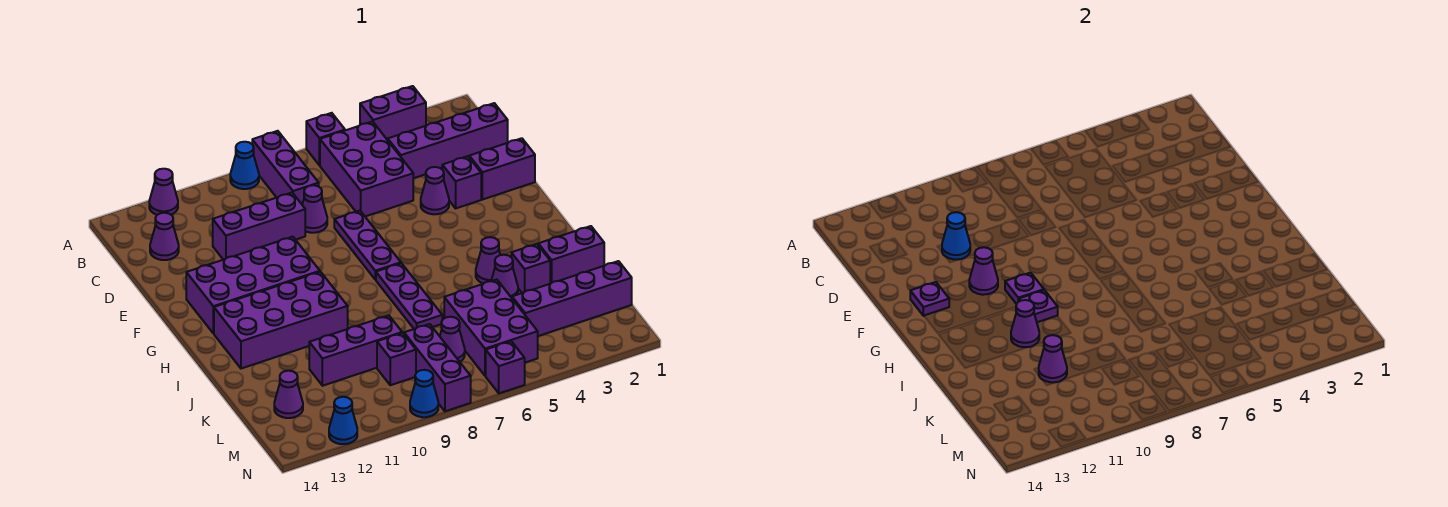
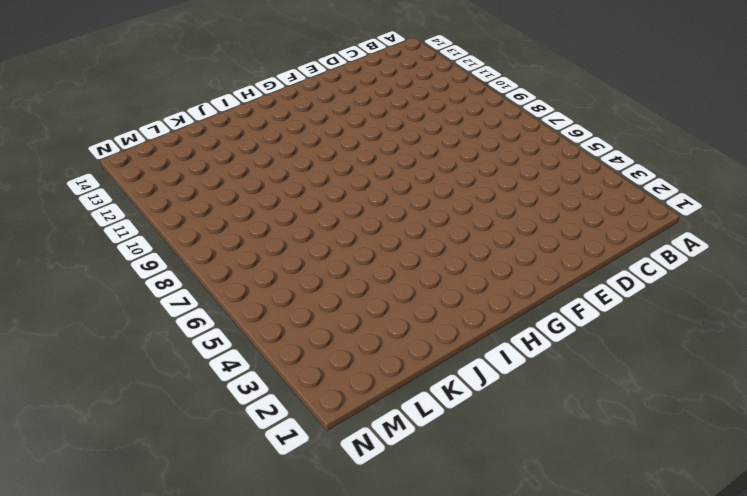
none -> purple 1x2 brick [360,86,426,140]
none -> purple 1x1 brick [306,113,345,165]
none -> purple 1x3 brick [252,131,319,204]
none -> blue 1x1 cone [230,142,259,189]

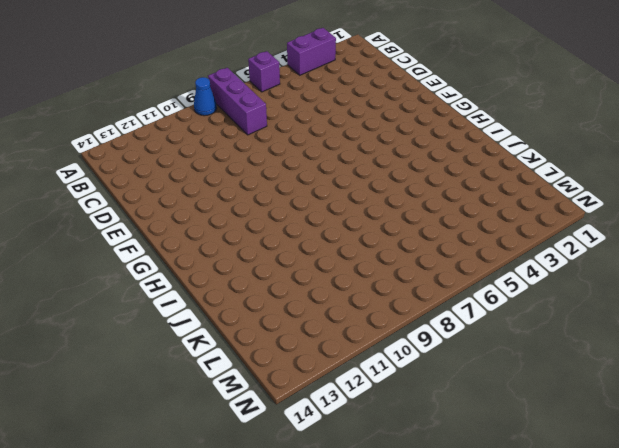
none -> purple 1x1 cone [149,169,178,215]
none -> purple 2x3 brick [320,122,413,216]
none -> purple 1x4 brick [388,103,508,178]
none -> purple 1x1 cone [150,213,179,260]

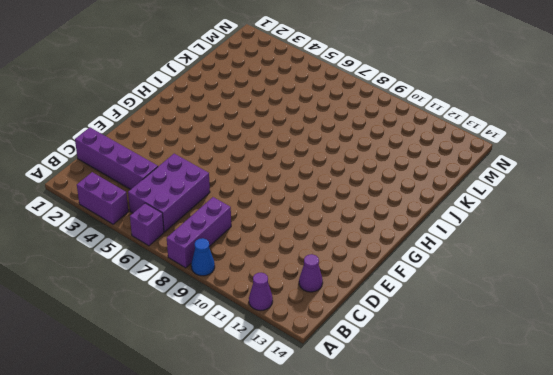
none -> purple 1x1 cone [302,185,327,233]
none -> purple 1x3 brick [213,193,305,260]
none -> purple 1x2 brick [469,138,535,200]
none -> purple 1x1 brick [442,156,481,208]

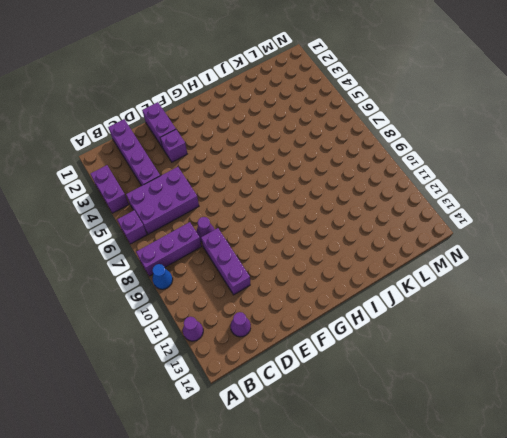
none -> purple 1x1 cone [421,167,449,214]
none -> purple 1x3 plate [334,211,401,280]
none -> purple 2x4 brick [186,237,320,333]
none -> purple 1x3 plate [376,263,442,329]

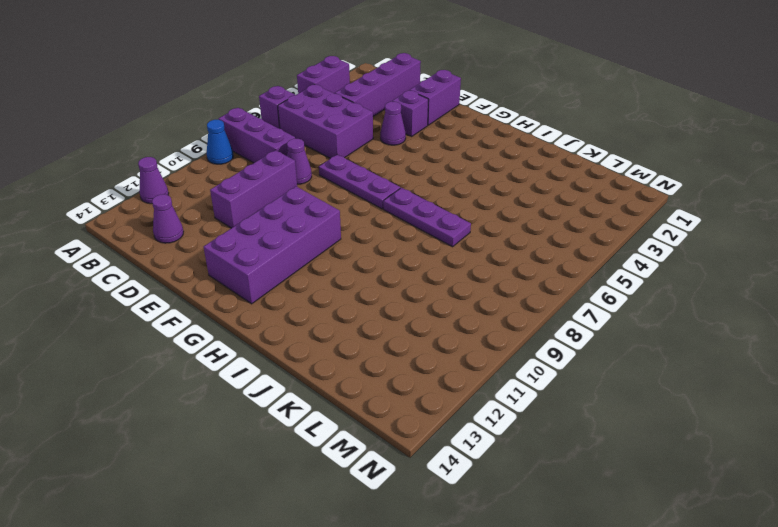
none -> purple 2x4 brick [214,272,348,369]
none -> purple 1x1 cone [476,237,500,284]
none -> purple 1x2 brick [538,226,604,284]
none -> purple 1x1 brick [511,244,550,293]

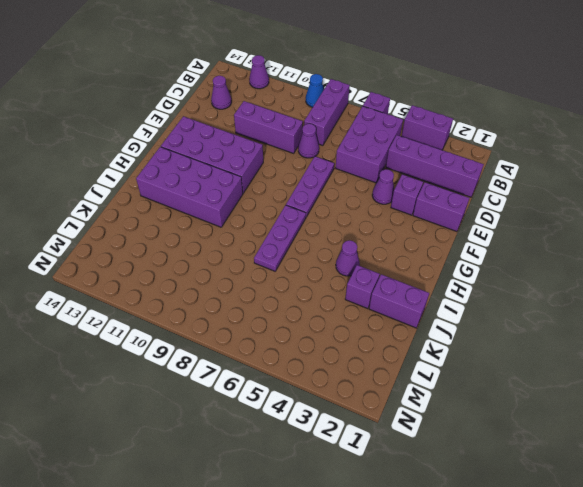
none -> purple 1x1 cone [491,255,518,298]
none -> purple 2x3 brick [444,280,538,376]
none -> purple 1x3 brick [309,315,402,386]
none -> purple 1x4 brick [512,261,632,336]

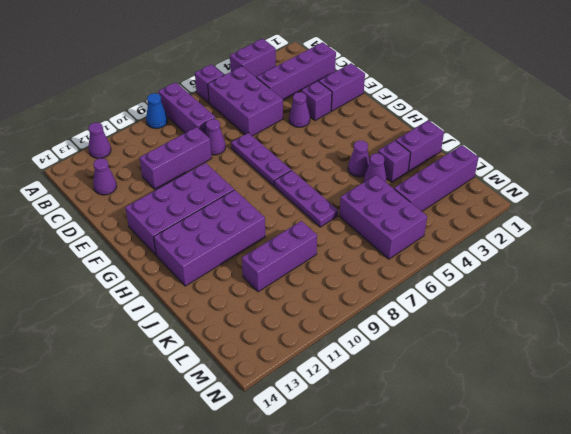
none -> purple 1x1 cone [440,317,465,362]
none -> purple 1x3 brick [404,324,471,411]
none -> purple 1x1 brick [377,333,416,385]
none -> purple 1x1 cone [274,371,303,418]

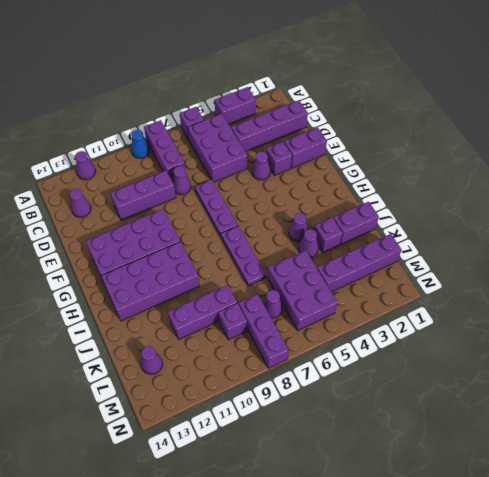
none -> purple 1x1 brick [486,341,525,393]
none -> blue 1x1 cone [410,370,438,417]
none -> blue 1x1 cone [329,397,357,444]
none -> blue 1x1 cone [942,212,970,260]

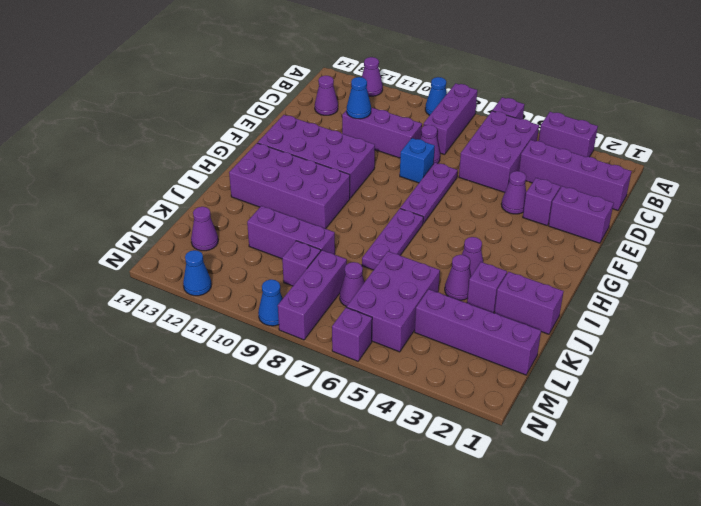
blue 1x1 brick [400,138,435,183] -> none
none -> purple 1x1 cone [969,247,998,295]
none -> purple 1x1 plate [910,282,949,316]
none -> purple 1x1 plate [1005,273,1044,304]
none -> purple 1x1 plate [1019,290,1058,322]

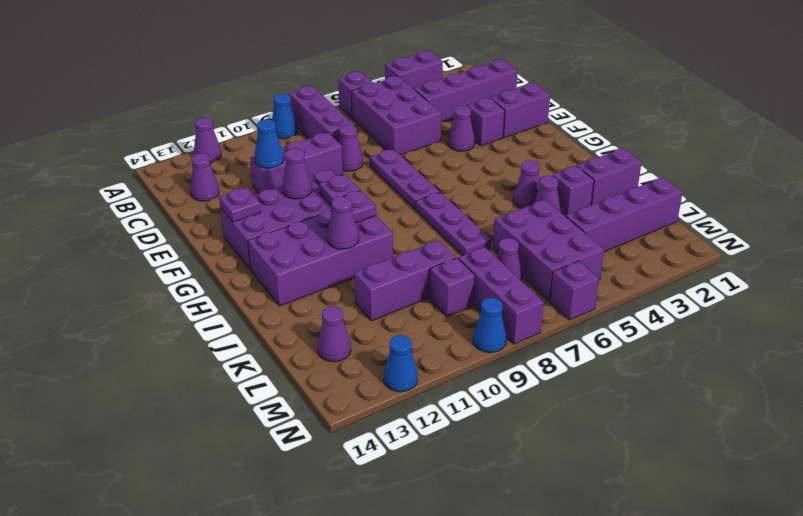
none -> purple 1x1 cone [1039,335,1067,382]

